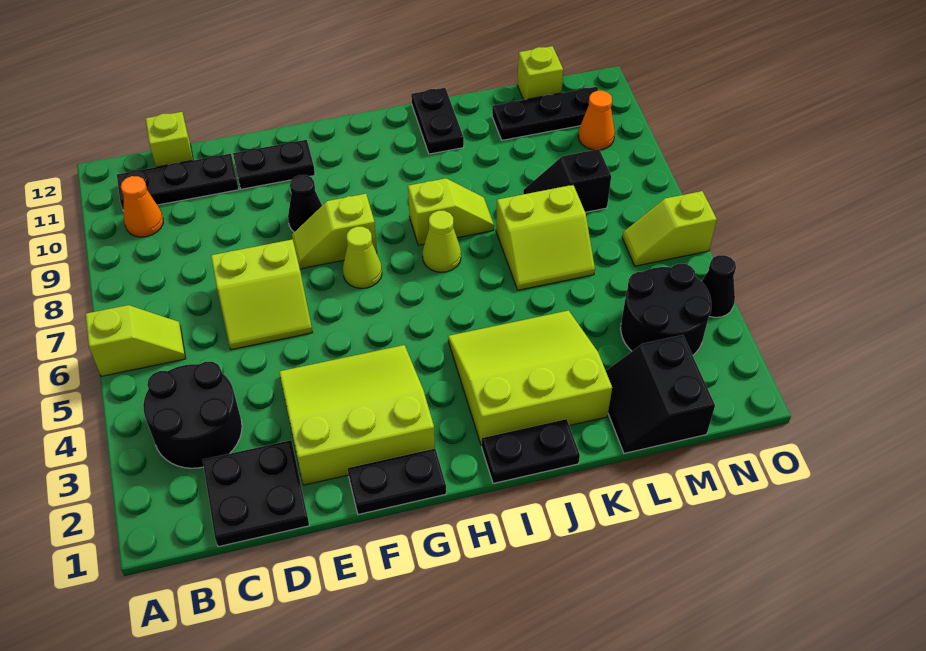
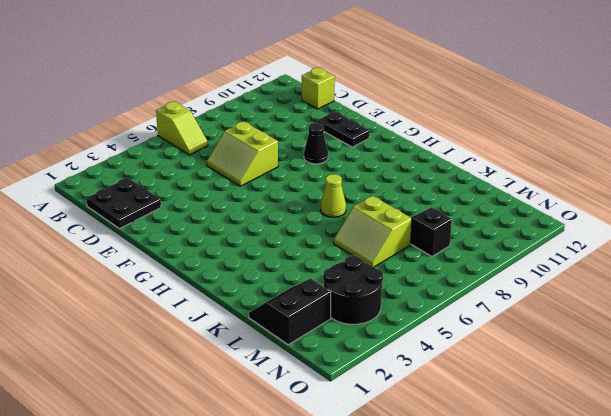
none -> black 2x2 round brick [143,362,242,468]
none -> orange 1x1 cone [121,176,163,237]
none -> black 1x3 plate [117,154,239,211]

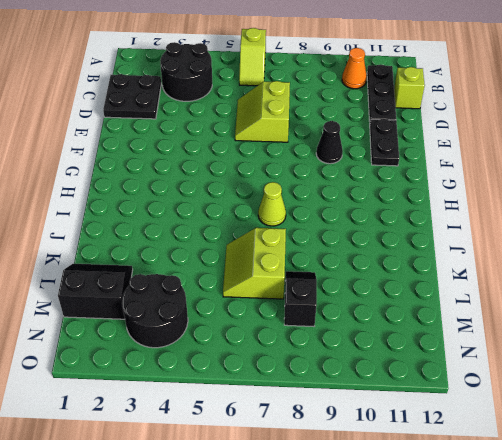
none -> lime 3x3 slope [279,345,435,485]
none -> black 1x2 plate [348,449,446,514]
none -> lime 1x2 slope [292,194,377,269]

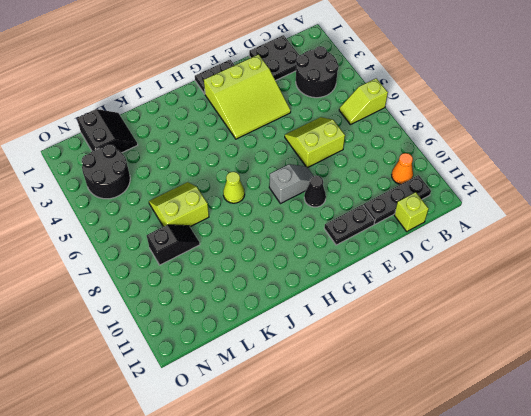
grey 1x2 slope [269,164,313,204] -> lime 1x2 slope [292,194,377,269]
none -> lime 1x1 cone [343,227,382,288]
none -> black 1x2 plate [482,419,580,483]
none -> lime 3x3 slope [448,310,612,445]

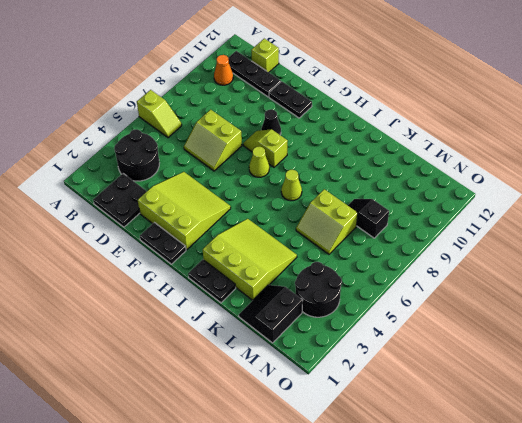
none -> lime 1x2 slope [408,178,494,245]
none -> black 1x2 plate [411,88,464,154]
none -> black 1x3 plate [492,87,599,140]

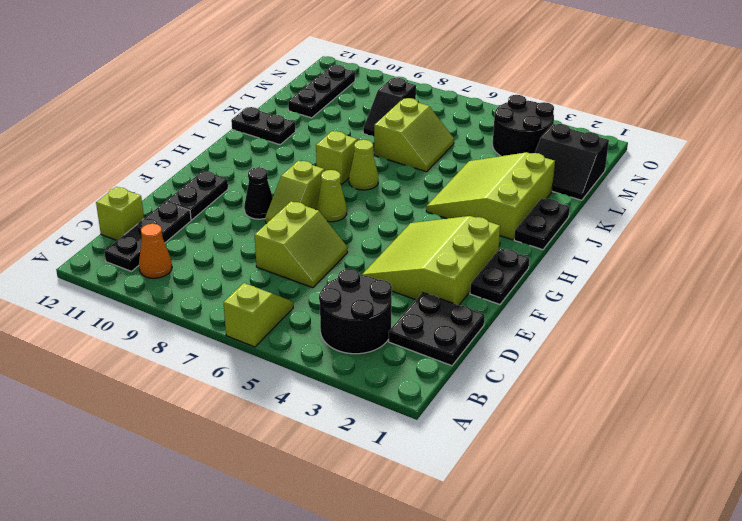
none -> lime 1x1 brick [517,46,563,100]
none -> lime 1x2 slope [622,191,717,266]
none -> orange 1x1 cone [578,91,615,150]

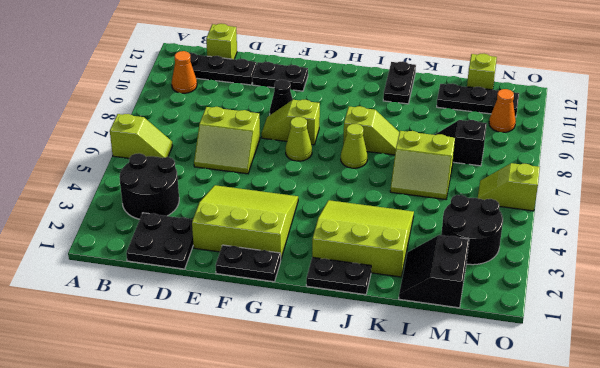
none -> black 1x1 cone [702,255,736,317]

